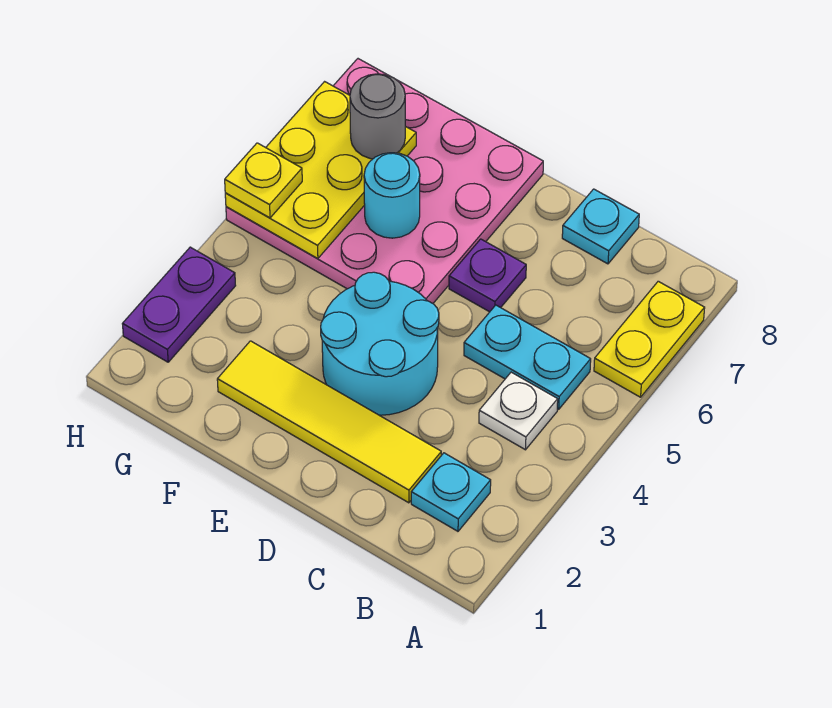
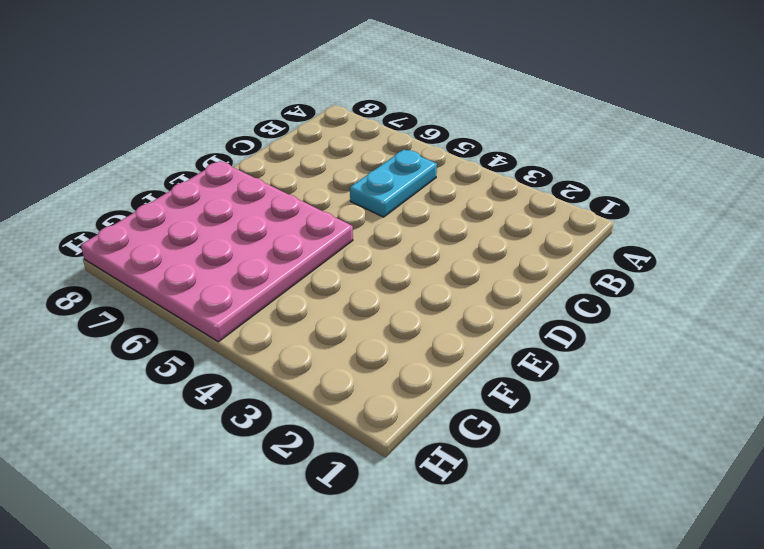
none -> yellow 1x2 plate [594,281,705,397]
none -> cyan 1x1 plate [411,453,491,531]
none -> white 1x1 plate [479,372,558,450]

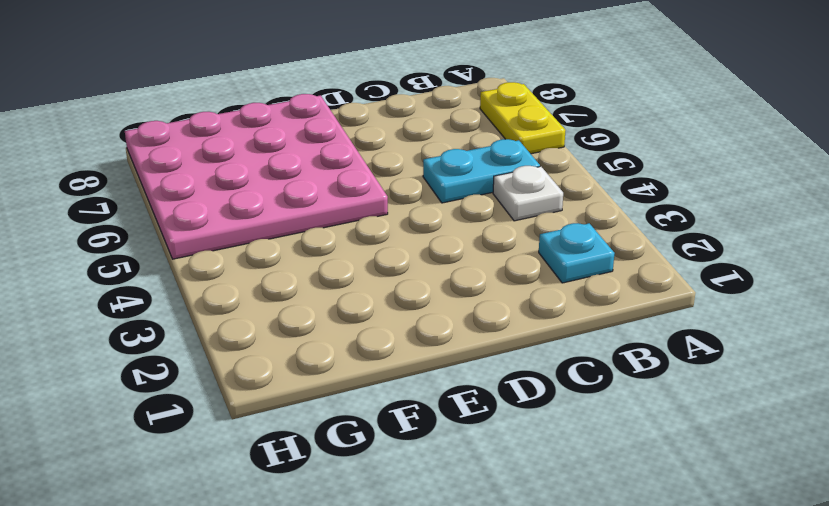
none -> yellow 1x4 tile [217,341,441,503]
none -> cyan 1x1 plate [562,189,639,264]
none -> cyan 2x2 round brick [321,272,439,415]

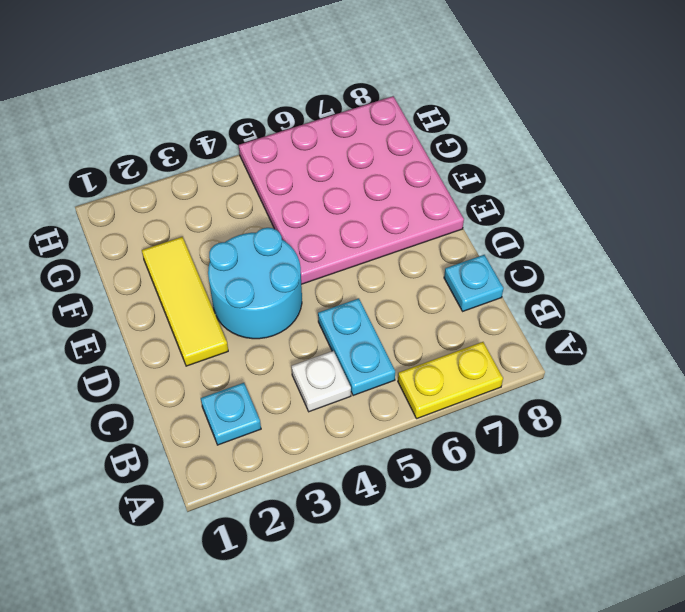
yellow 1x3 tile [142,237,228,366] -> yellow 1x4 tile [217,341,441,503]
none -> purple 1x1 plate [449,239,526,312]
none -> purple 1x2 plate [123,247,236,362]
none -> cyan 1x1 round brick [364,153,420,238]

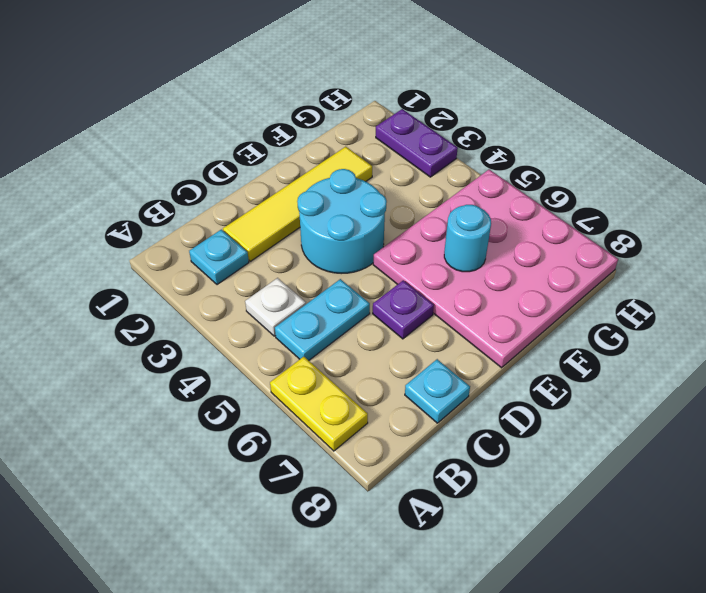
none -> yellow 2x3 plate [225,82,416,259]
none -> grey 1x1 round brick [350,74,405,159]
none -> yellow 1x1 plate [225,143,302,218]

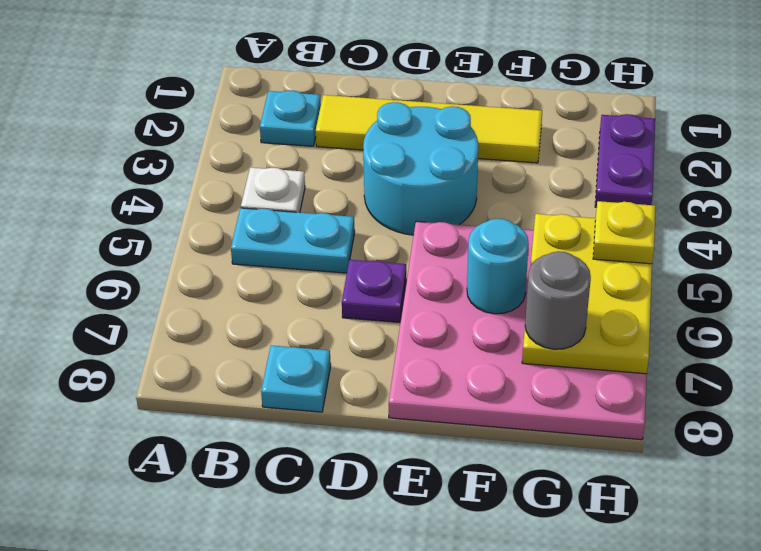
none -> yellow 1x2 plate [594,281,705,397]

